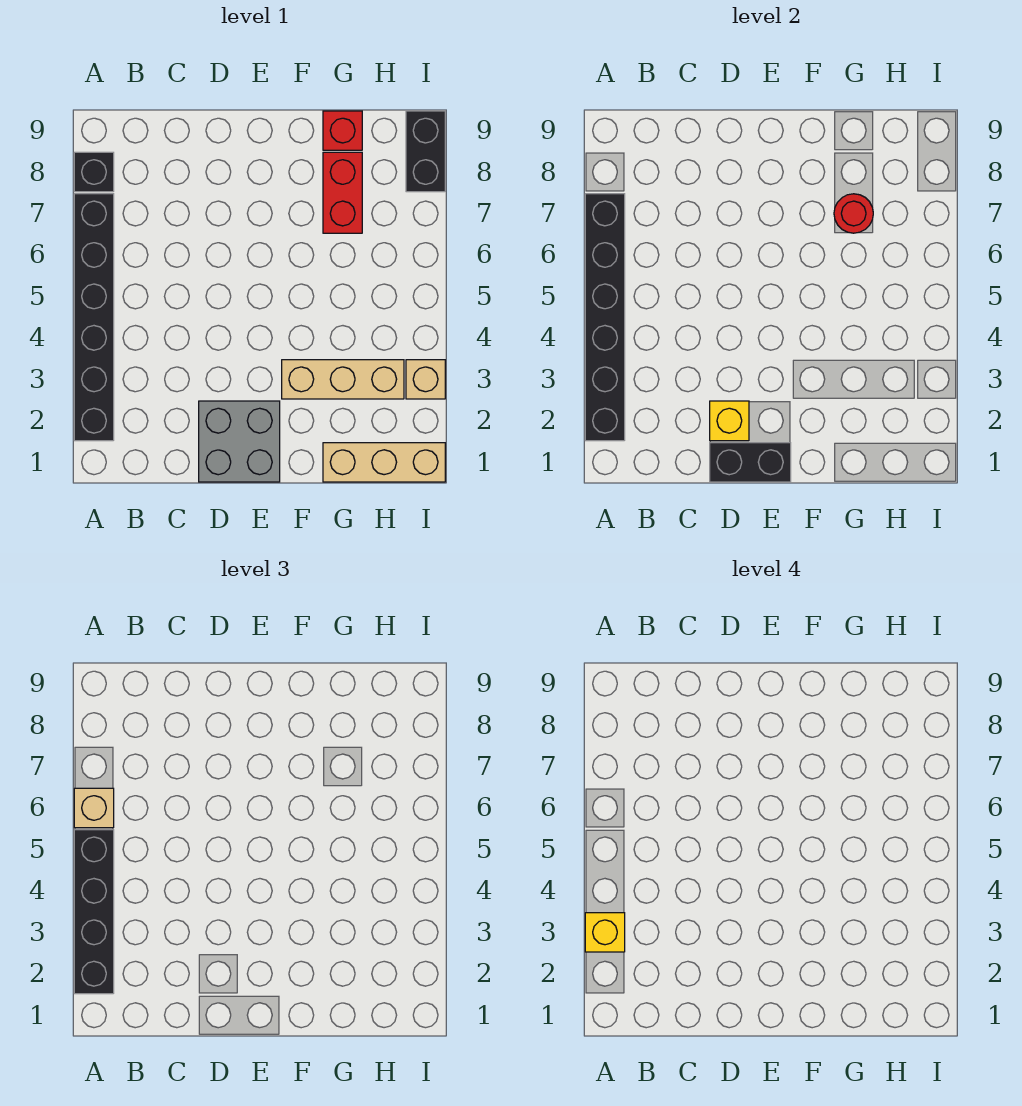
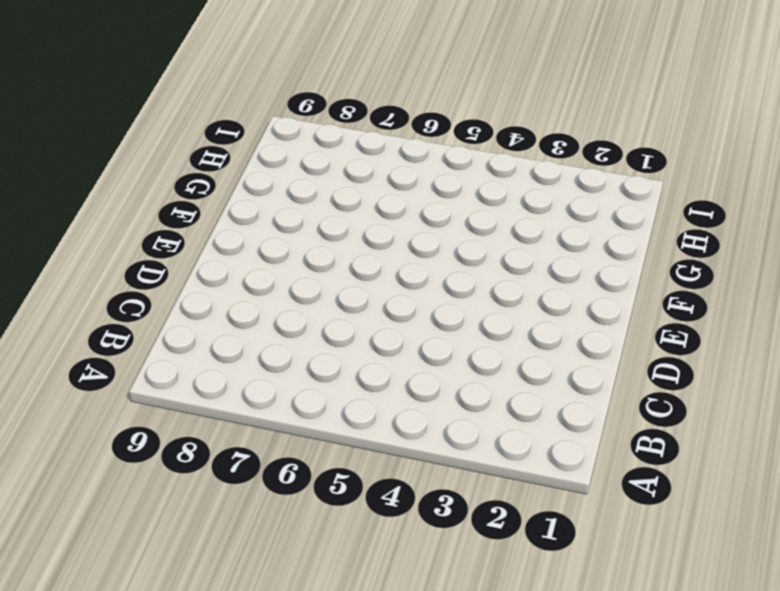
none -> black 1x6 brick [74,194,114,441]
none -> black 1x1 brick [74,152,114,192]
none -> grey 2x2 brick [199,401,280,482]

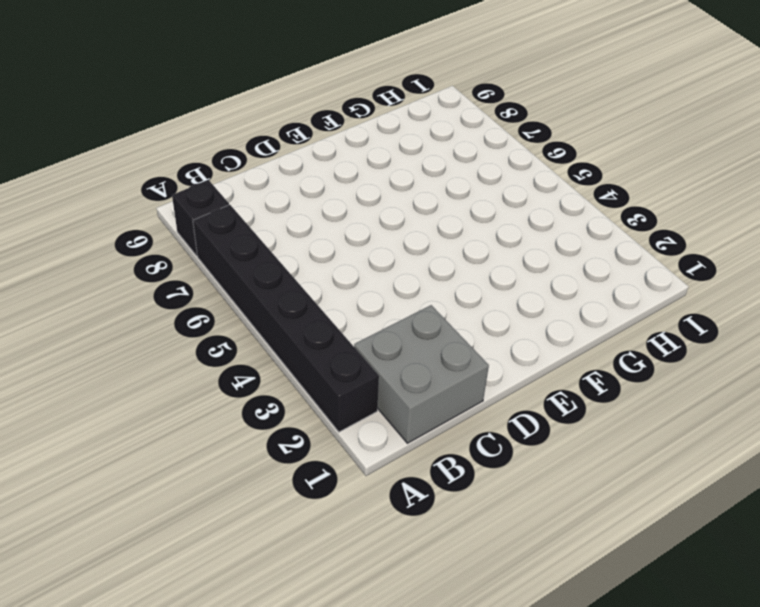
grey 2x2 brick [354,305,489,443] -> grey 2x2 brick moved to [199,401,280,482]
none -> tan 1x3 brick [282,360,404,399]
none -> tan 1x3 brick [323,443,445,482]
none -> red 1x2 brick [323,152,362,233]

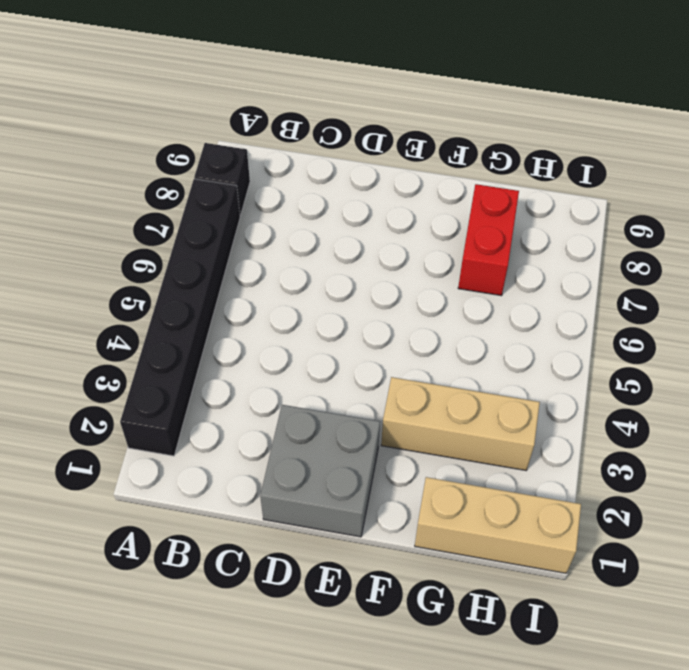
none -> red 1x1 brick [323,111,362,150]
none -> tan 1x1 brick [406,360,445,399]
none -> black 1x2 brick [406,111,445,192]

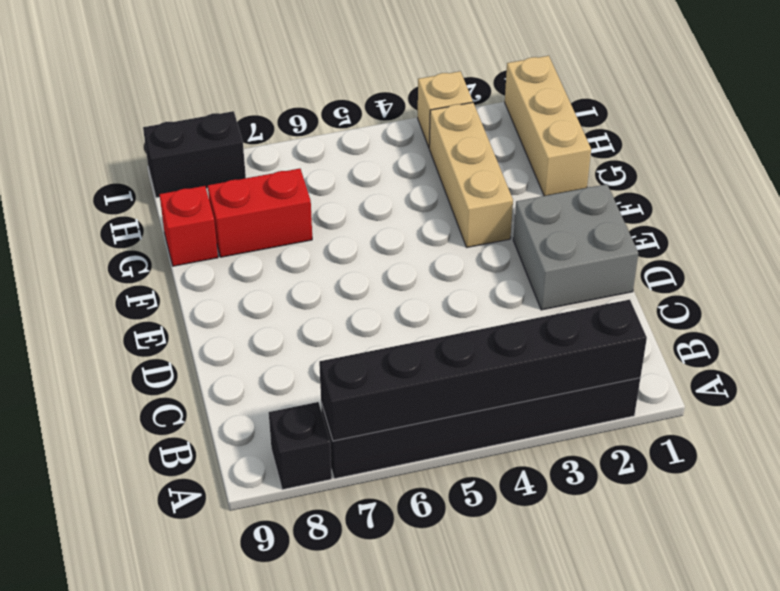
none -> black 1x2 brick [710,443,791,482]
none -> yellow 1x1 brick [710,401,749,441]
none -> red 1x1 round brick [834,194,873,233]

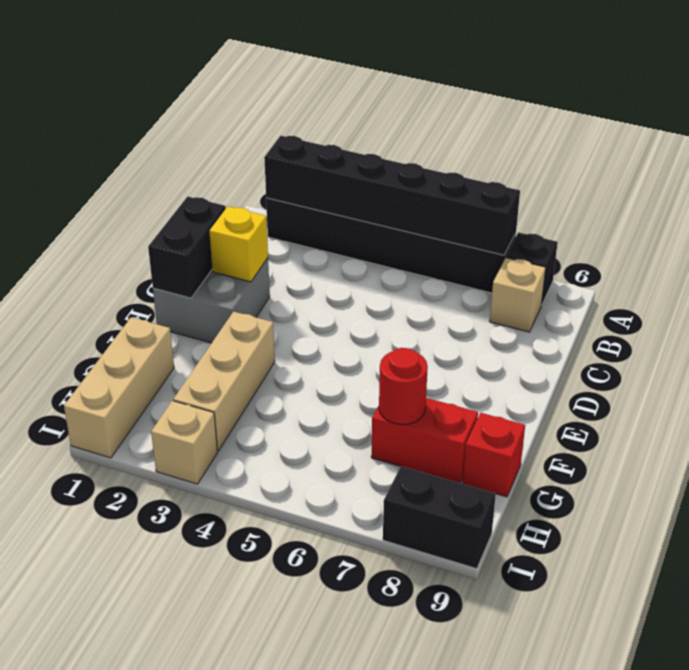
tan 1x1 brick [490,258,546,332] -> tan 1x1 brick moved to [74,788,114,828]
none -> black 1x4 brick [74,830,114,994]
none -> yellow 1x1 brick [585,913,625,952]

